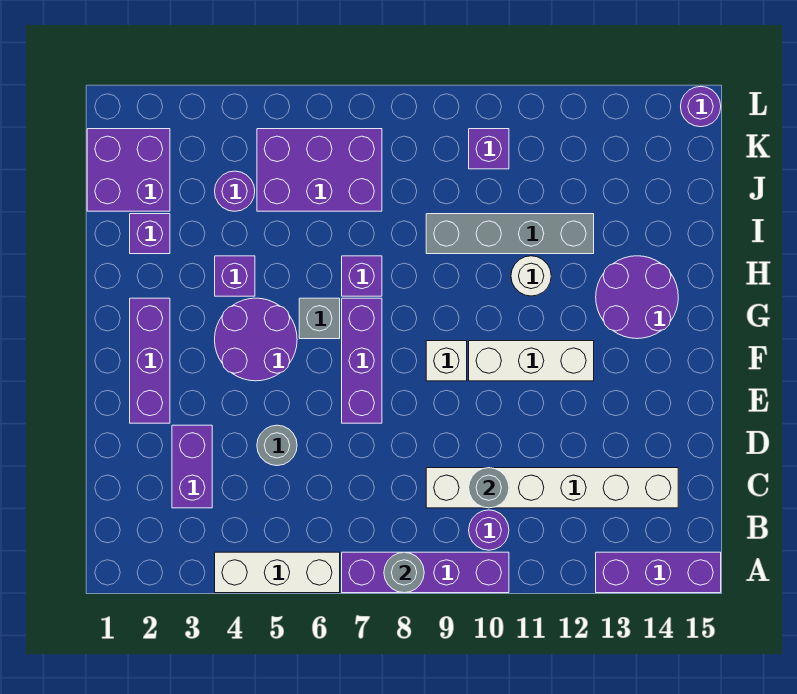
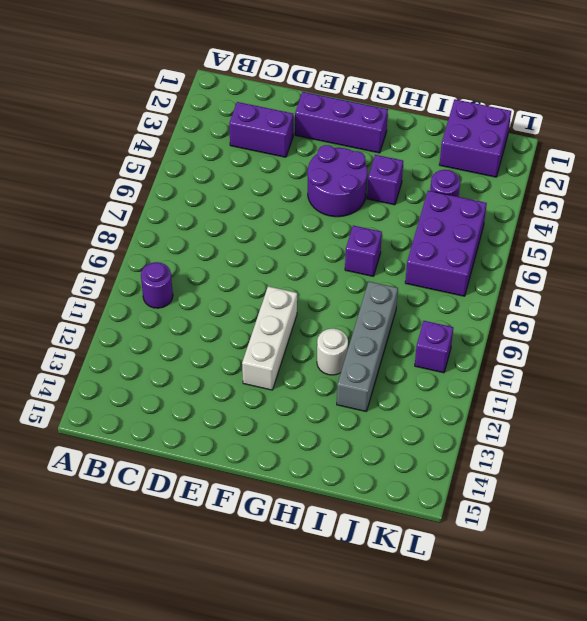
none -> white 1x3 brick [215,552,340,593]
none -> purple 1x4 brick [342,552,509,593]
none -> purple 1x3 brick [596,552,721,593]

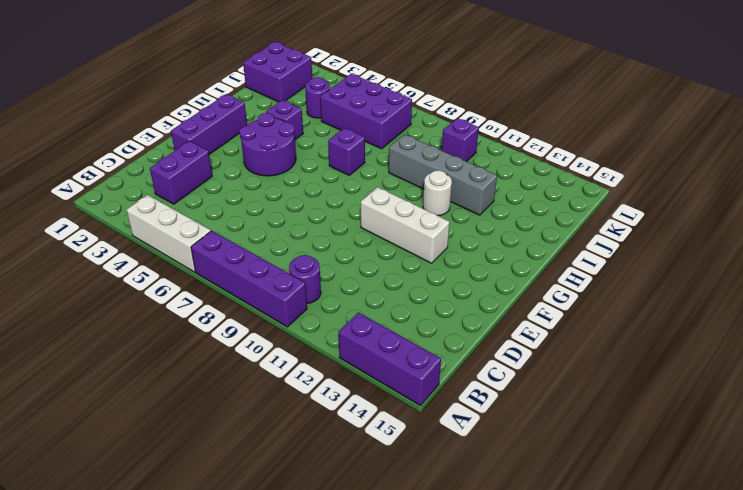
none -> white 1x6 brick [426,468,678,508]
none -> grey 1x1 round brick [257,425,297,466]
none -> purple 1x3 brick [342,298,382,423]

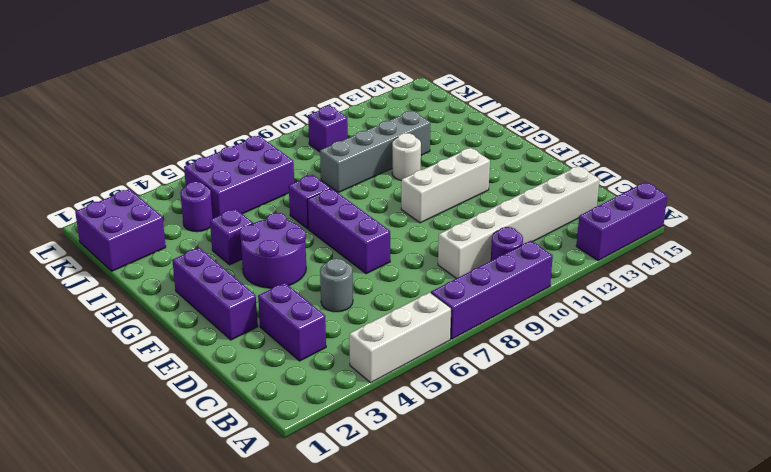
none -> white 1x1 brick [426,341,467,381]
none -> grey 1x1 brick [299,298,340,339]
none -> purple 2x2 round brick [596,256,678,339]

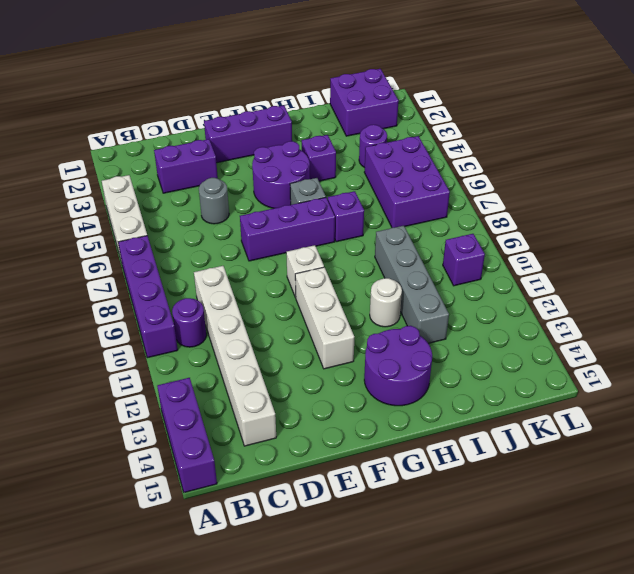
none -> purple 1x1 brick [130,214,170,254]
none -> purple 1x1 round brick [681,86,721,127]
none -> grey 1x1 round brick [384,552,424,593]

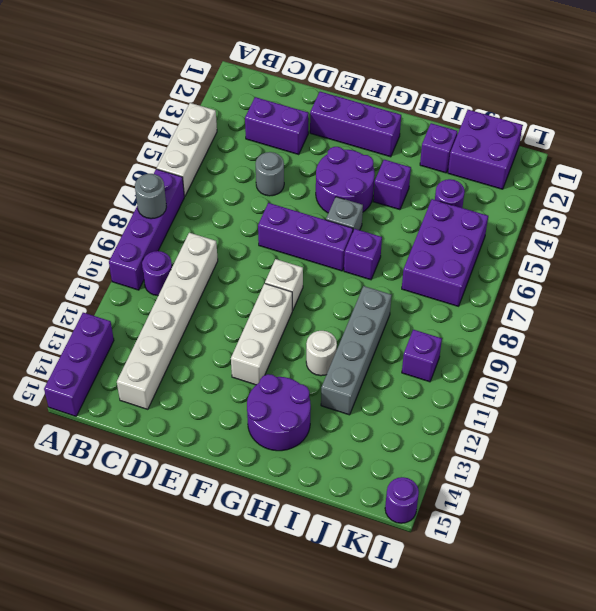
none -> grey 1x1 round brick [469,468,509,508]

